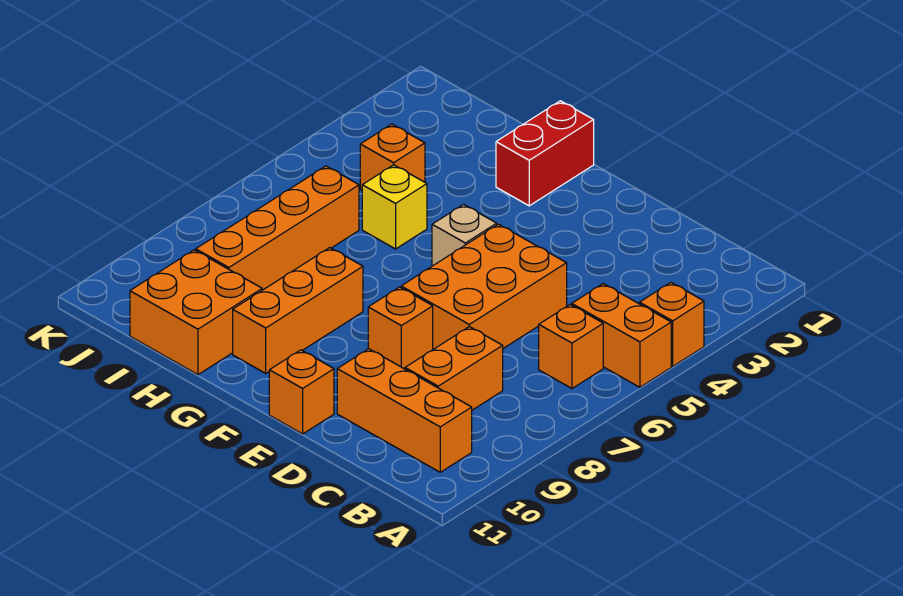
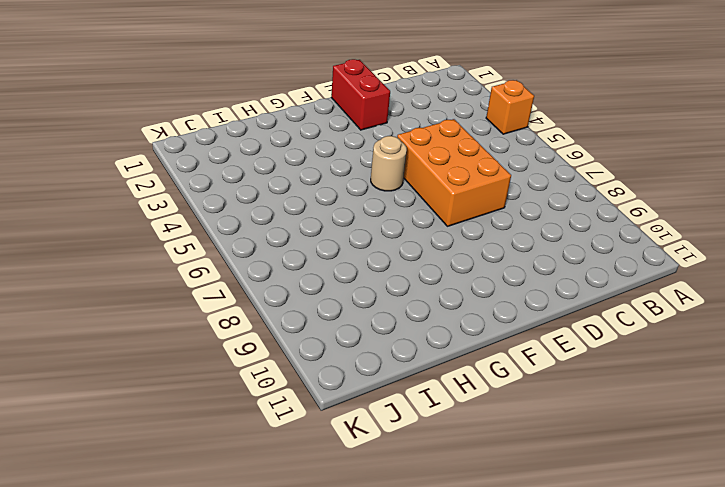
red 1x2 brick [331,59,390,130] -> red 1x2 brick moved to [496,101,594,206]
tan 1x1 round brick [371,136,407,191] -> tan 1x1 brick [432,205,497,266]
none -> orange 1x2 brick [572,284,671,387]
none -> orange 1x1 brick [539,305,603,388]
none -> orange 1x3 brick [337,349,472,472]

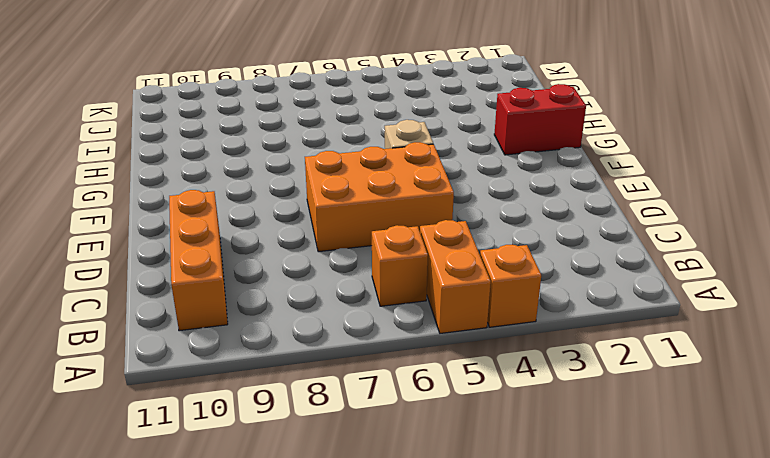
none -> orange 1x2 brick [405,327,503,410]
none -> orange 1x1 brick [368,287,433,369]
none -> orange 1x1 brick [269,350,334,434]

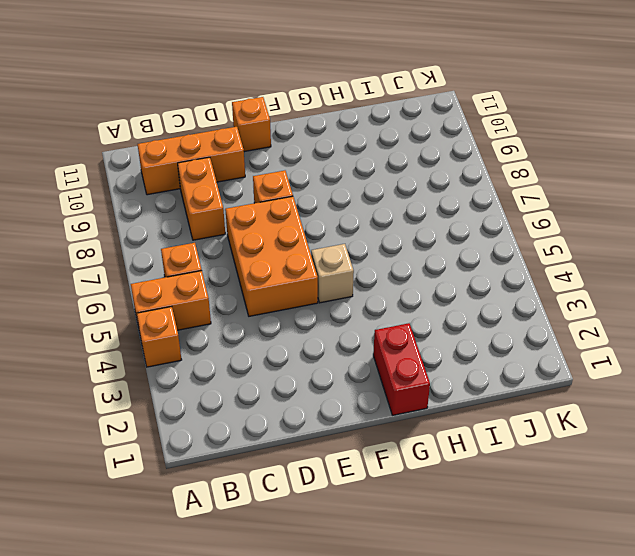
none -> orange 1x3 brick [233,248,363,373]
none -> yellow 1x1 brick [362,165,427,249]
none -> orange 2x2 brick [130,250,262,375]

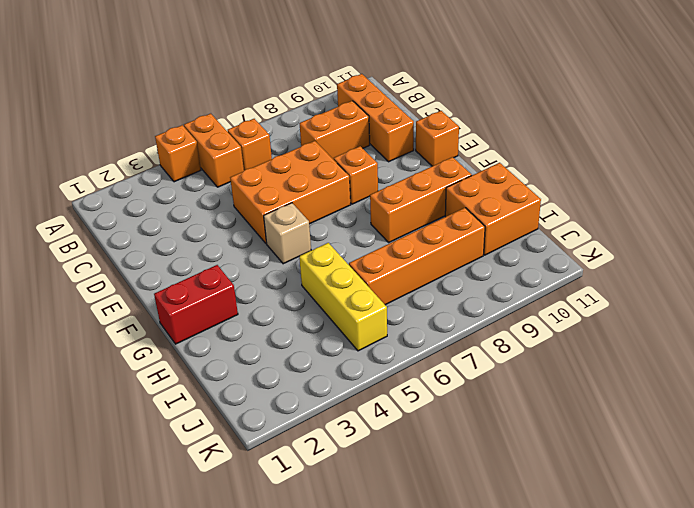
yellow 1x3 brick [299,243,387,351] -> yellow 1x1 brick [362,165,427,249]
none -> orange 1x1 brick [360,124,425,190]

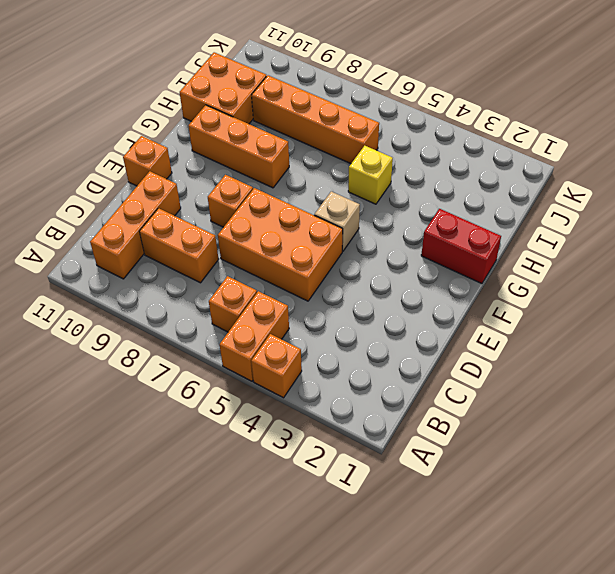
none -> orange 1x1 brick [360,124,425,190]

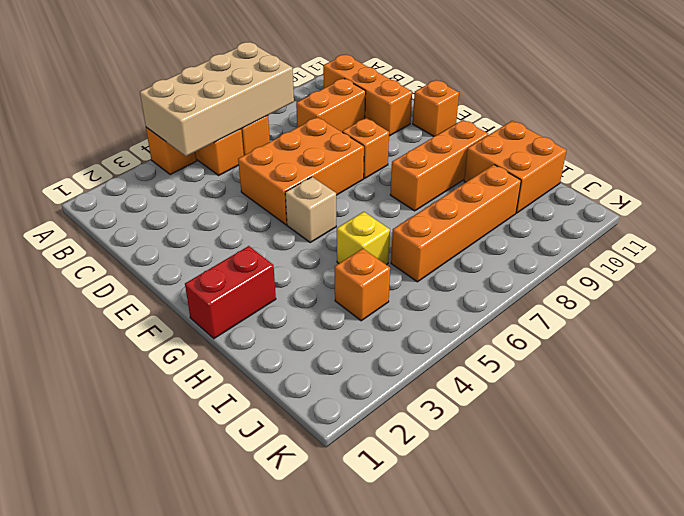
tan 2x4 brick [140,42,294,156] -> none

